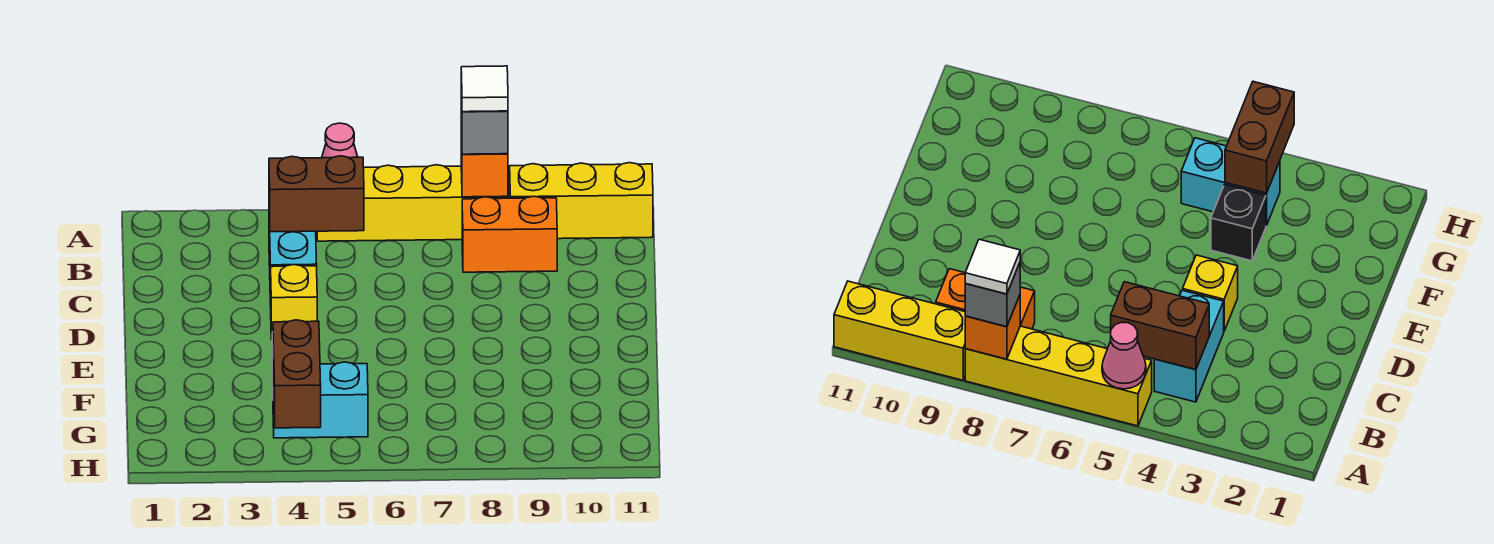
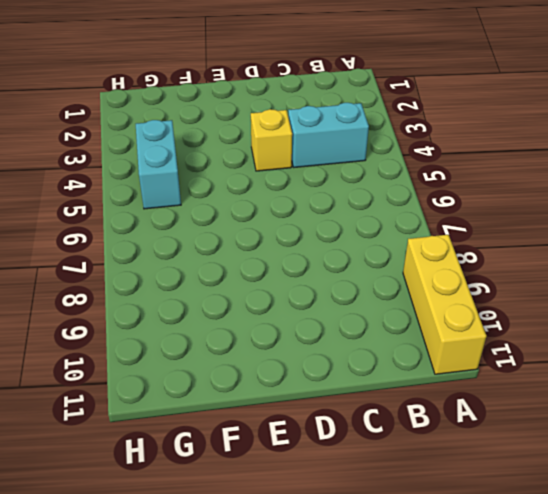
none -> yellow 1x4 brick [317,165,508,241]
none -> orange 1x2 brick [462,196,557,272]
none -> black 1x1 brick [1211,185,1266,261]

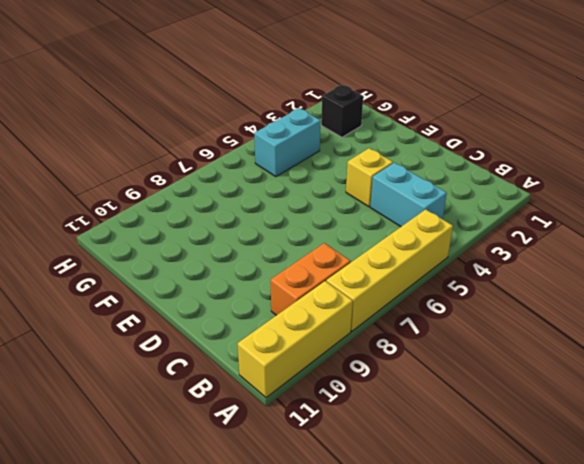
black 1x1 brick [321,85,363,137] -> black 1x1 brick moved to [1211,185,1266,261]
none -> pink 1x1 cone [322,123,358,158]
none -> orange 1x1 brick [461,129,508,197]
none -> brown 1x2 brick [269,156,364,232]

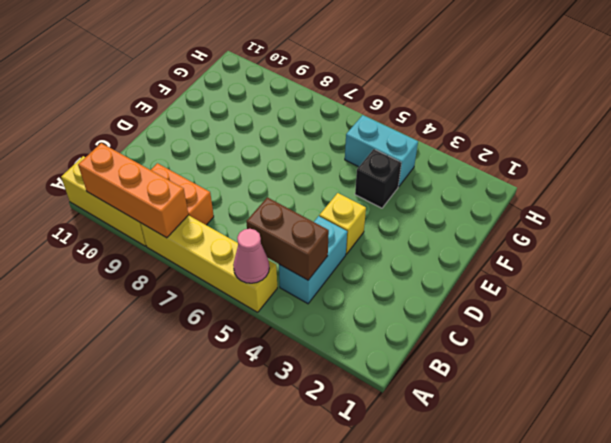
orange 1x3 brick [78,143,188,238] -> orange 1x1 brick [461,129,508,197]
none -> brown 1x2 brick [273,320,321,428]
none -> grey 1x1 brick [461,86,508,154]
none -> white 1x1 tile [461,66,508,112]

